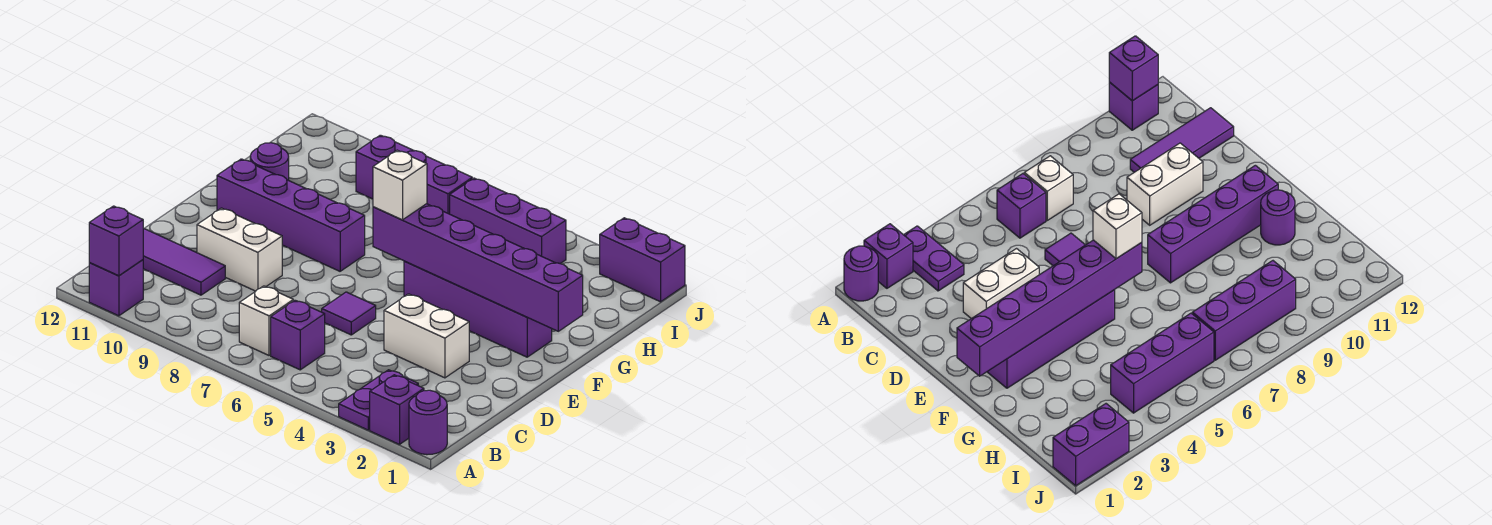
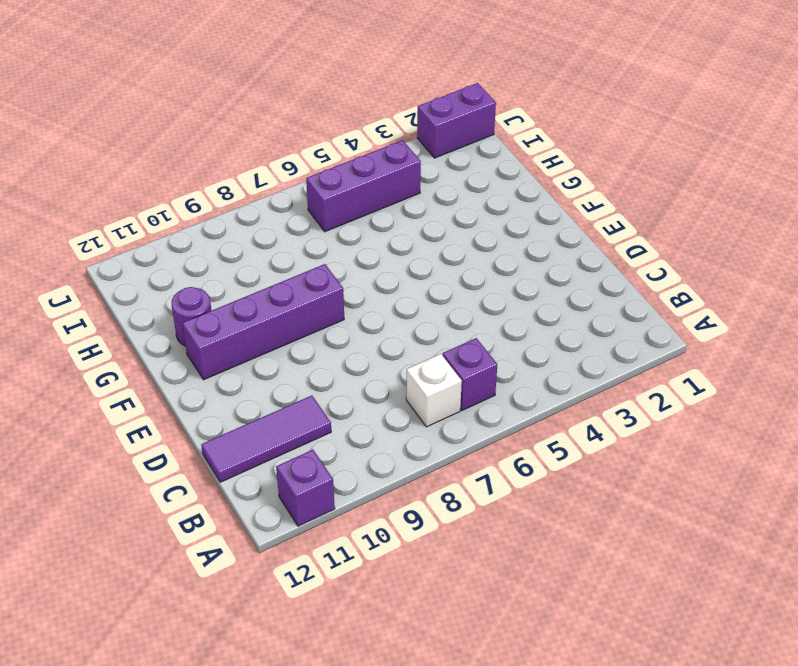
none -> purple 1x1 round brick [409,390,447,455]
none -> purple 1x1 brick [370,375,424,444]
none -> purple 1x2 plate [339,370,418,430]

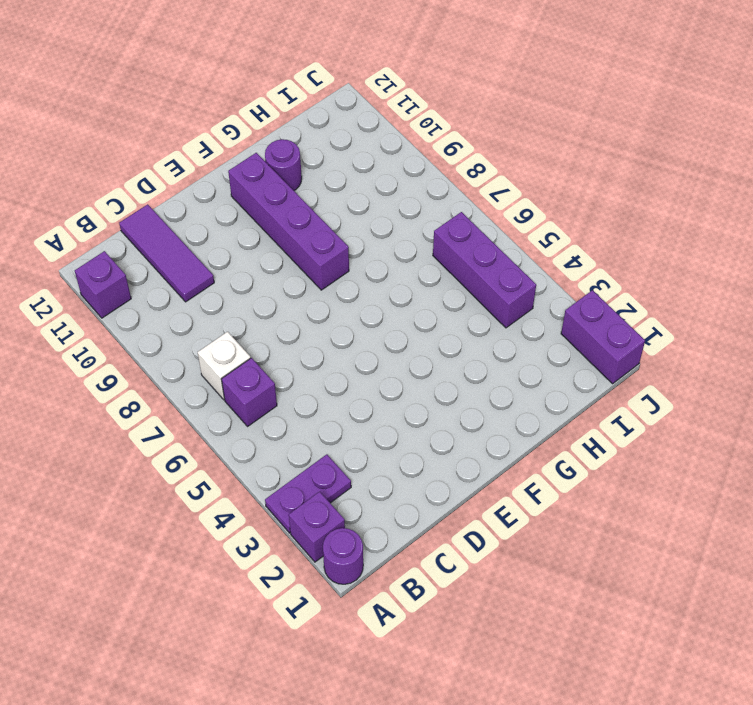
none -> white 1x2 brick [384,294,469,378]
none -> purple 1x1 tile [322,292,376,335]
none -> white 1x2 brick [197,208,282,291]

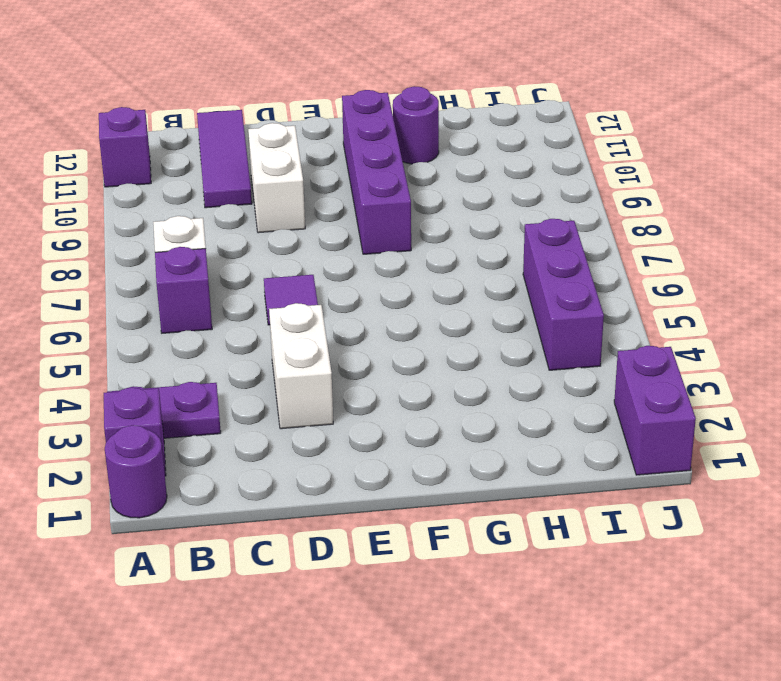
none -> purple 1x4 brick [404,261,552,357]
none -> purple 1x3 brick [356,135,472,214]
none -> purple 1x1 brick [89,206,143,276]

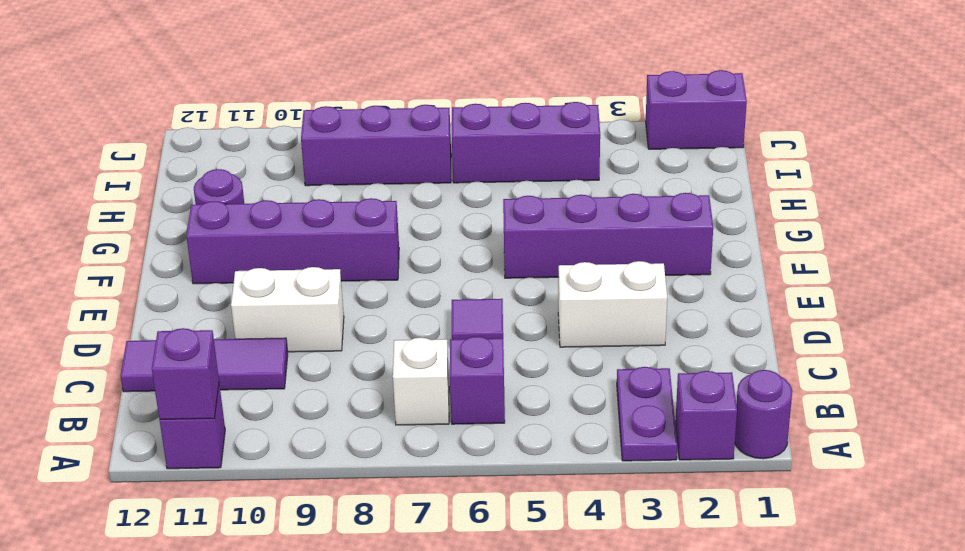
none -> purple 1x6 brick [373,204,583,331]
none -> white 1x1 brick [373,150,427,220]

